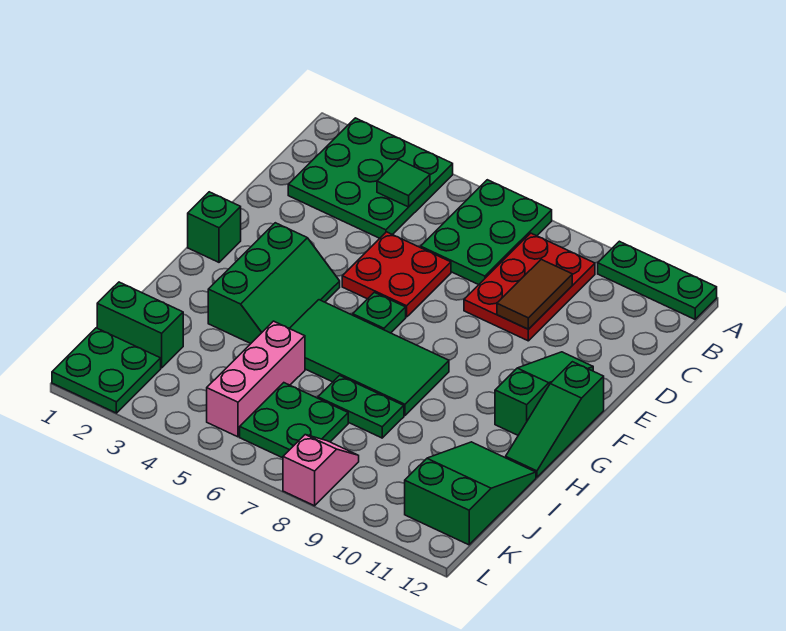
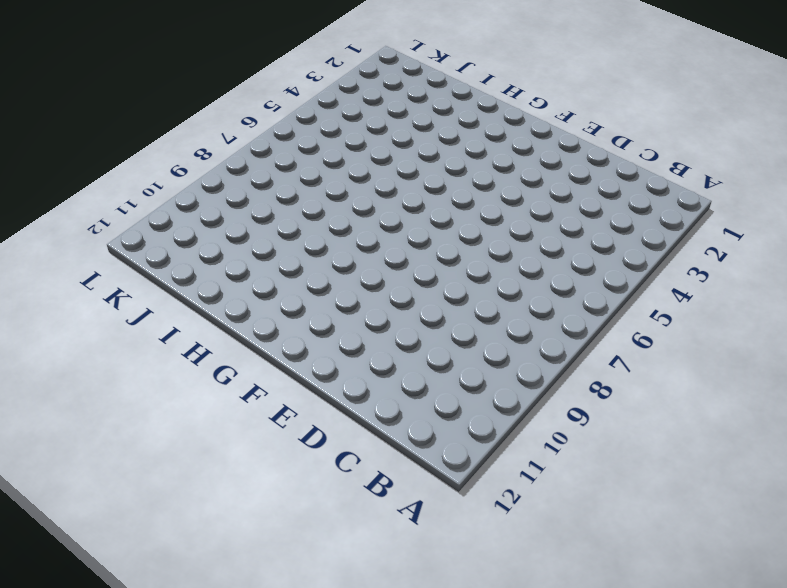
none -> green 3x3 plate [288,118,453,238]
none -> green 2x3 plate [421,180,552,285]
none -> green 1x3 plate [598,241,717,319]

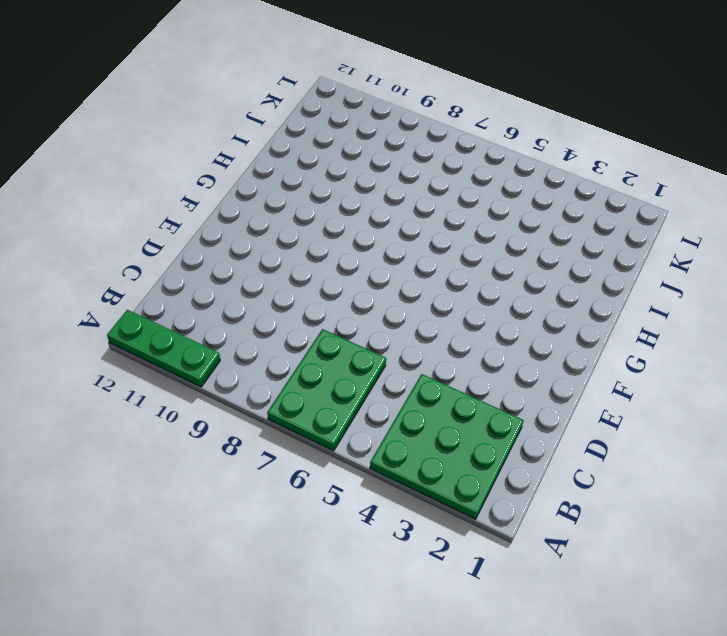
none -> red 2x3 plate [464,233,595,341]
none -> red 2x2 plate [342,232,451,317]
none -> green 1x3 slope [495,352,593,435]

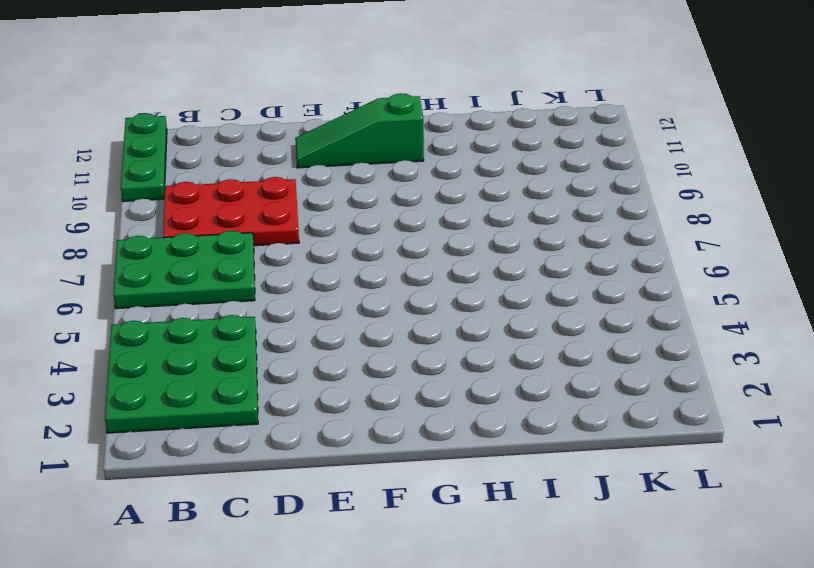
none -> red 2x2 plate [342,232,451,317]
none -> green 1x1 brick [188,192,241,262]
none -> green 2x3 slope [208,223,340,344]

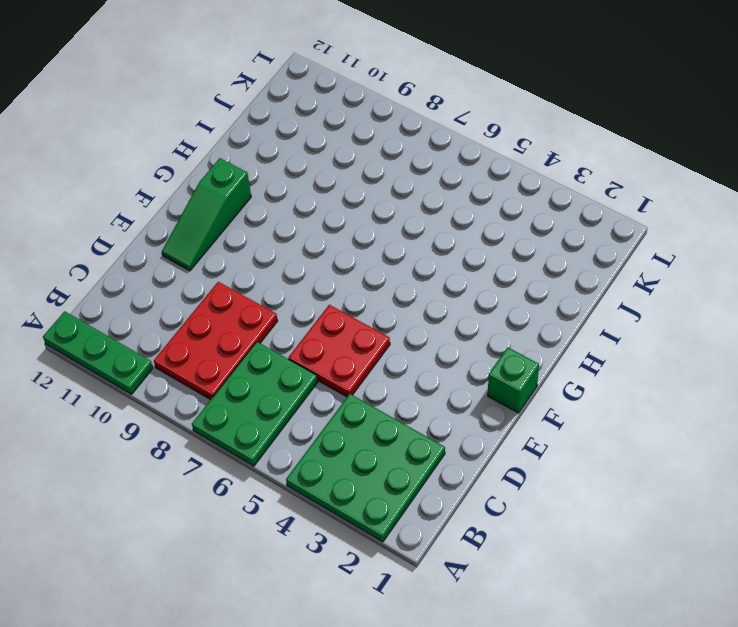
none -> green 2x3 slope [208,223,340,344]
none -> green 1x1 plate [353,292,406,333]
none -> green 1x3 slope [506,362,604,477]

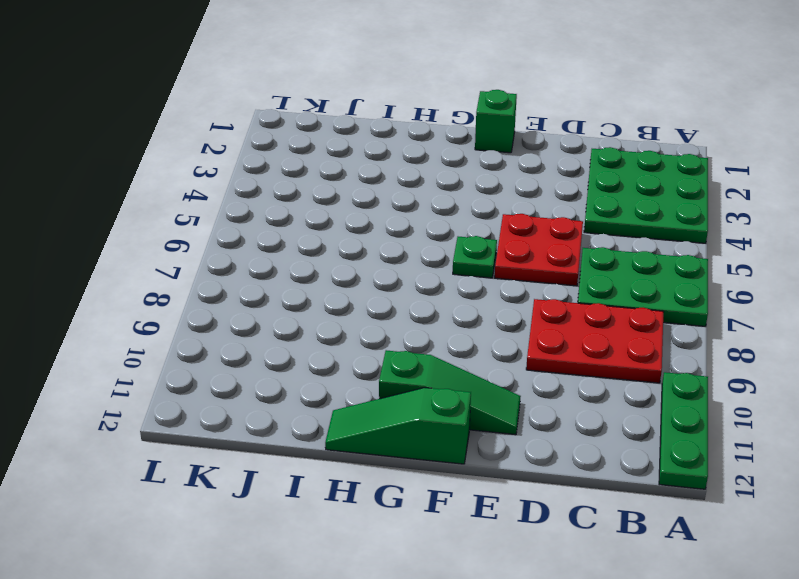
none -> green 2x3 slope [208,223,340,344]
none -> green 2x4 tile [290,300,449,416]
none -> pink 1x3 brick [207,321,305,437]

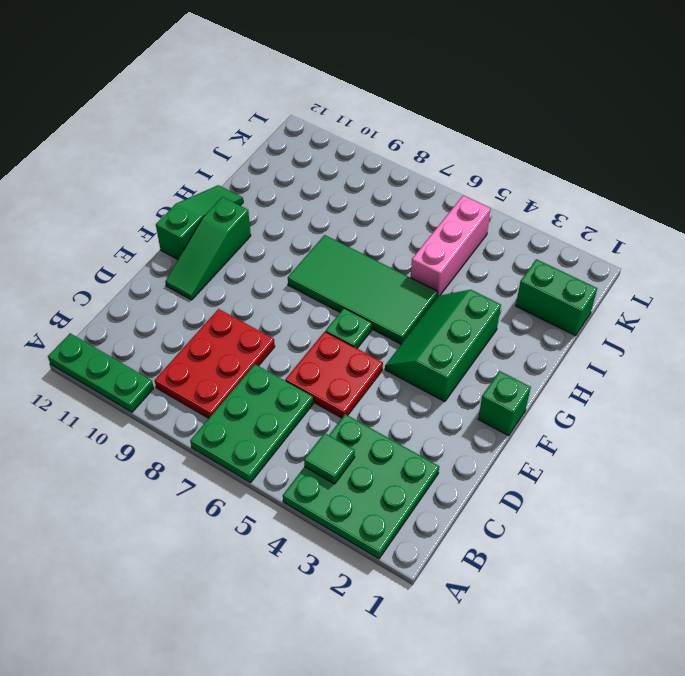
none -> green 1x2 plate [318,376,404,438]
none -> green 2x3 slope [405,442,536,545]
none -> green 2x2 plate [240,383,348,458]

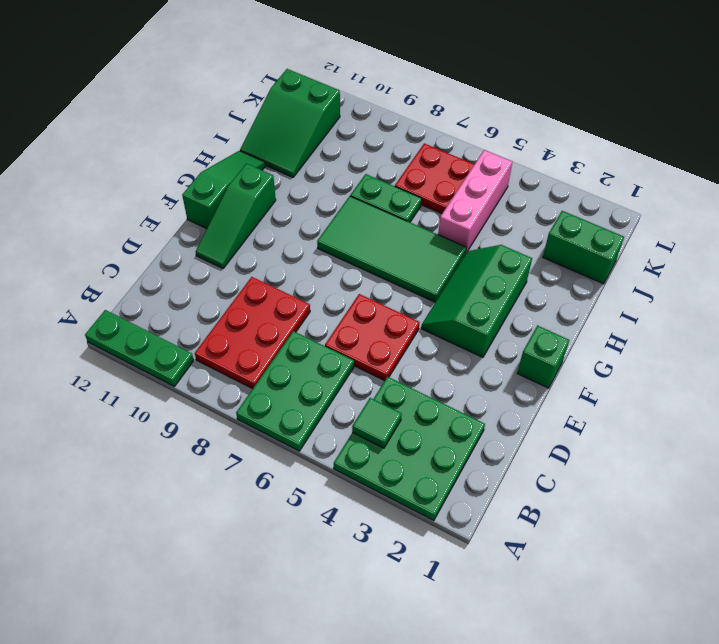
red 2x2 plate [395,143,474,214] -> green 2x2 plate [240,383,348,458]
none -> green 1x1 plate [353,292,406,333]
none -> green 2x2 plate [52,328,161,413]
none -> pink 1x2 slope [283,435,359,506]

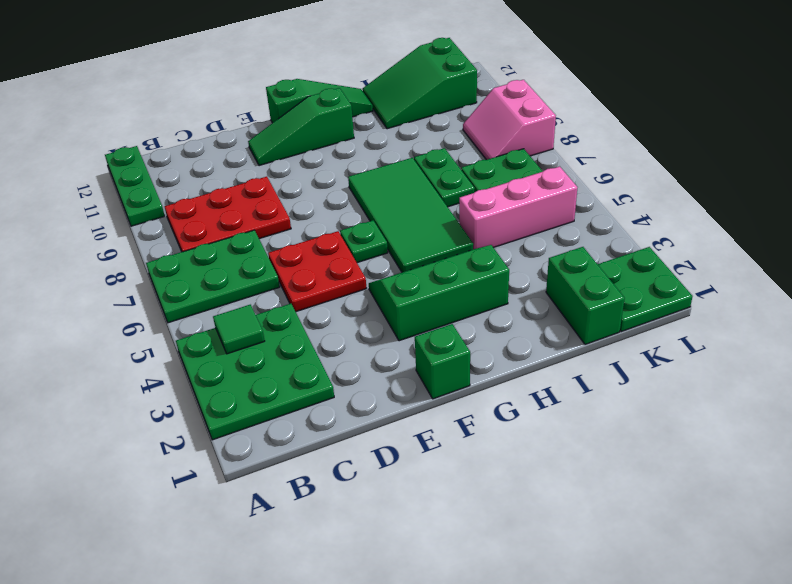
pink 2x2 slope [463,80,556,160] -> pink 1x2 slope [283,435,359,506]
none -> brown 1x2 tile [497,260,572,329]

